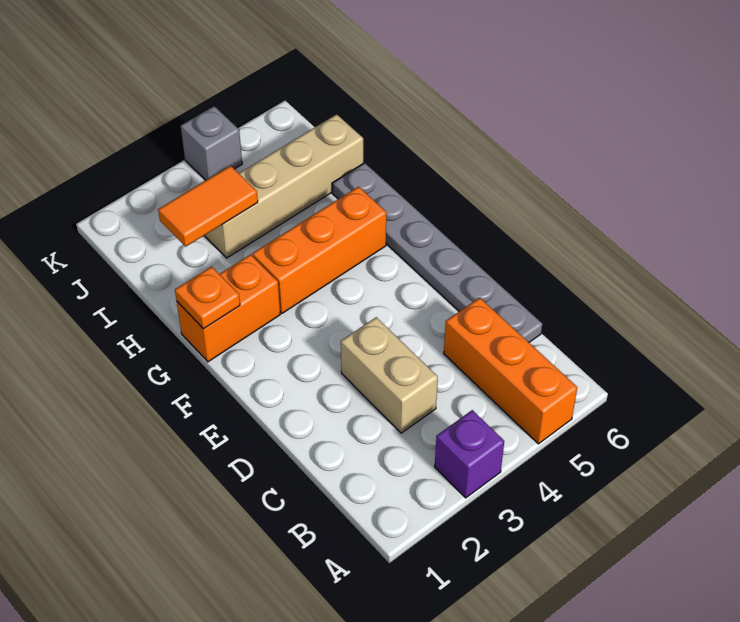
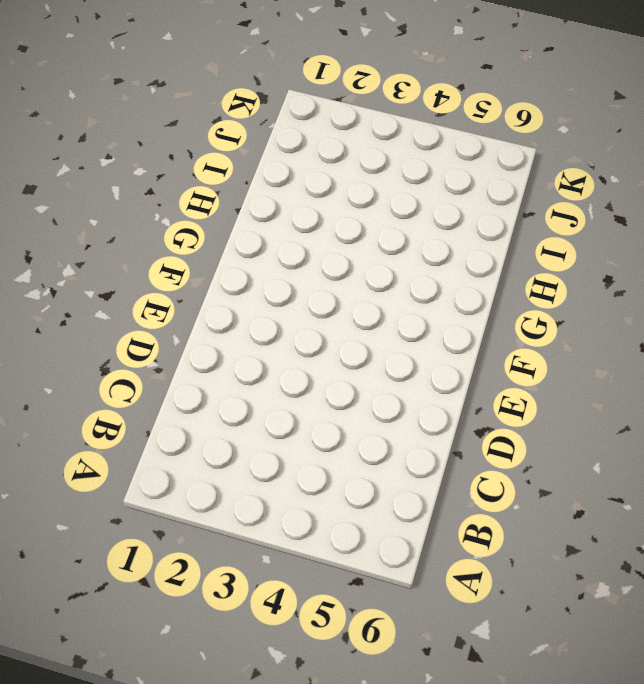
none -> purple 1x1 brick [435,410,504,498]
none -> orange 1x3 brick [444,298,577,444]

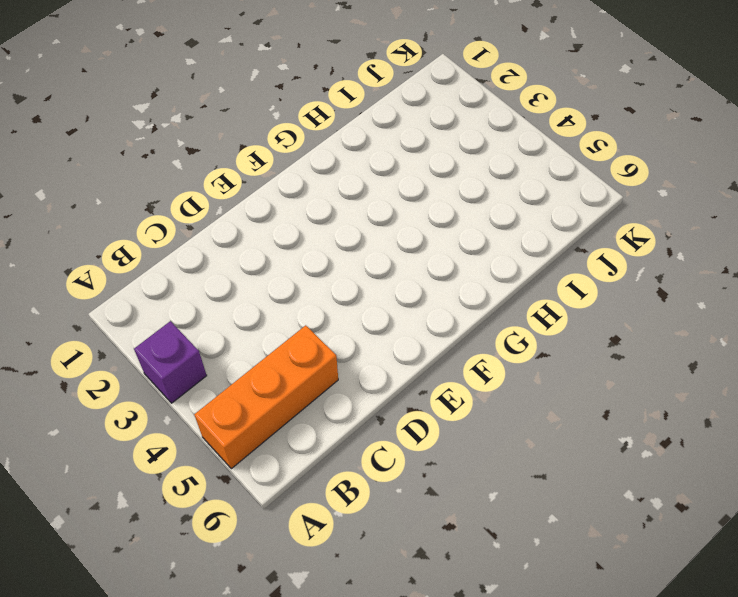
none -> tan 1x2 brick [341,317,438,433]
none -> grey 1x6 plate [332,163,542,342]

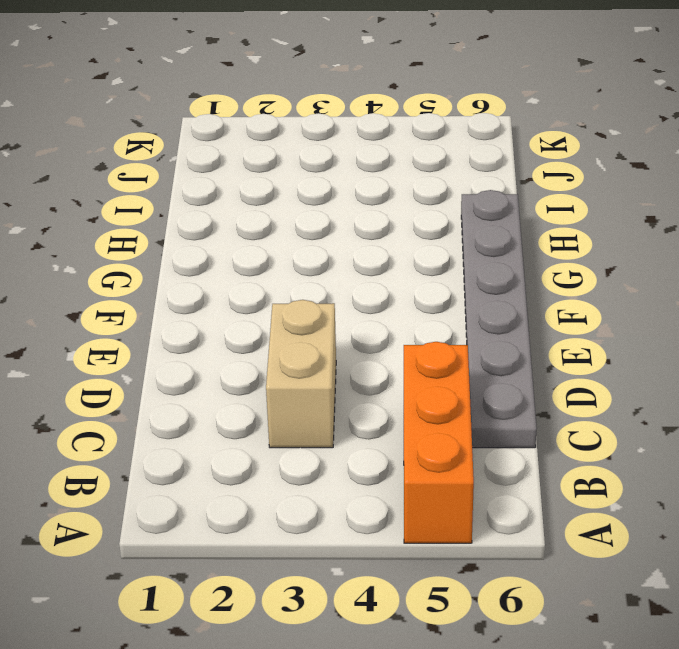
none -> purple 1x1 brick [435,410,504,498]
none -> orange 1x2 brick [177,255,280,362]

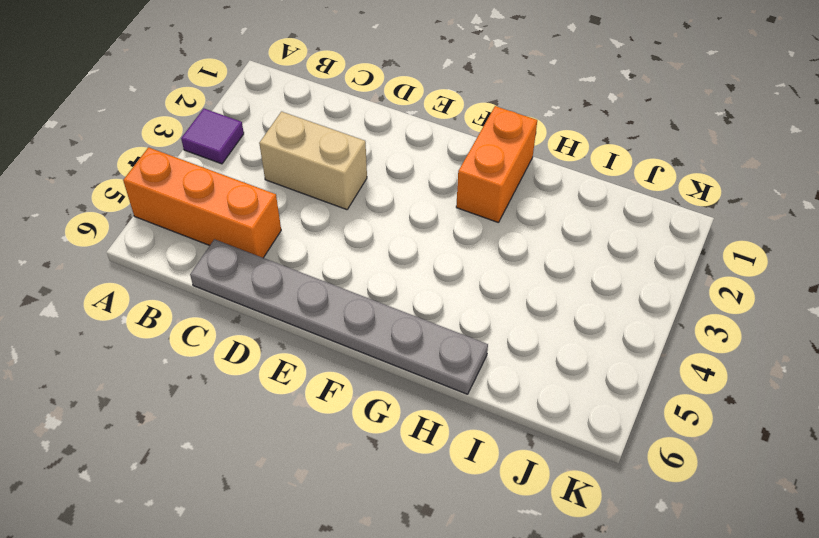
purple 1x1 tile [181,109,244,164] -> purple 1x1 brick [435,410,504,498]
none -> orange 1x3 brick [252,187,386,313]
none -> tan 1x4 brick [204,114,363,258]

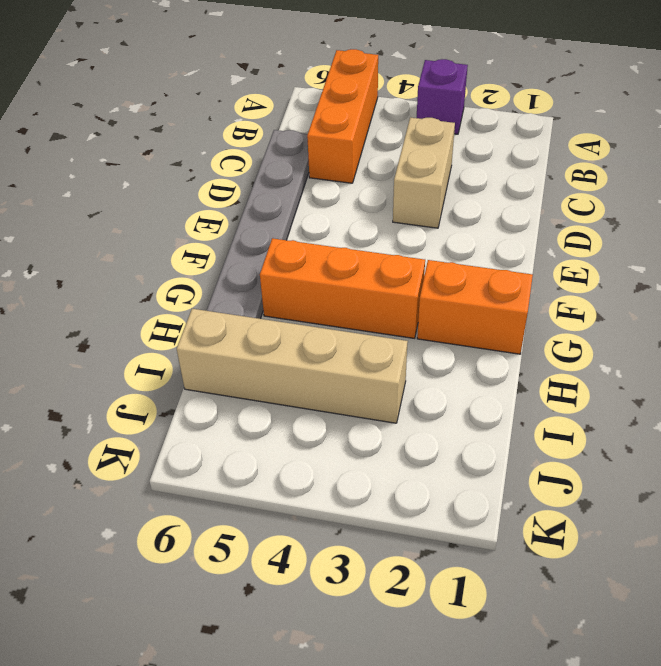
none -> grey 1x1 brick [181,106,242,180]
none -> orange 1x1 plate [175,267,240,329]

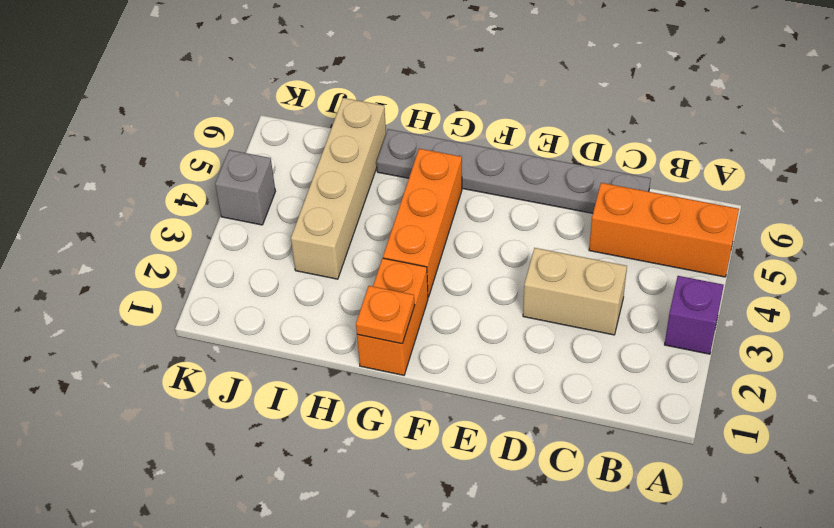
none -> orange 1x2 tile [158,166,258,246]

